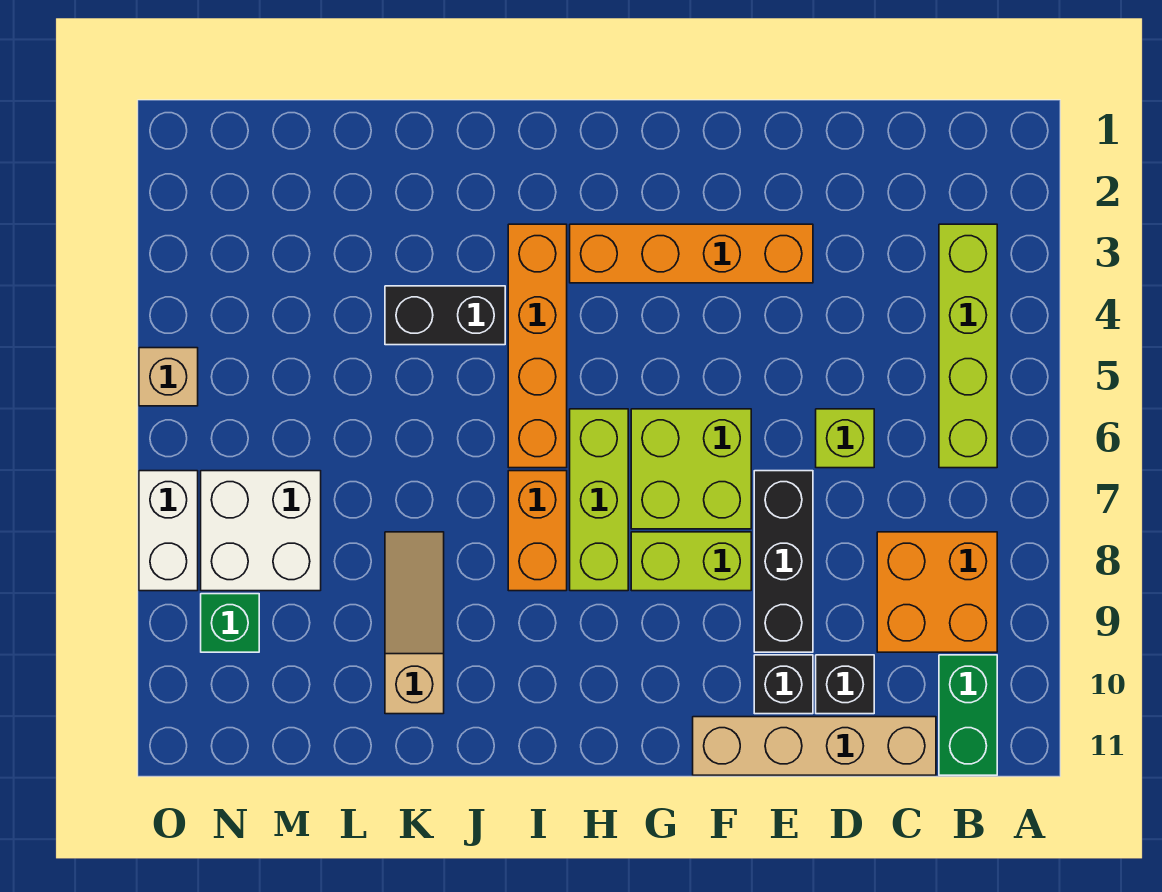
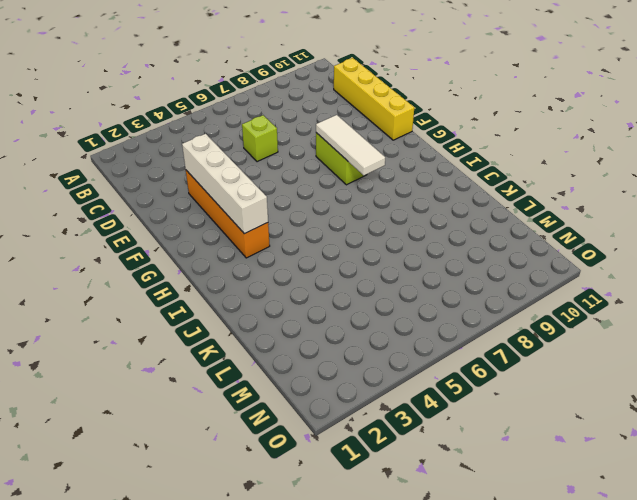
yellow 1x4 brick [334,58,414,140] -> tan 1x4 brick [693,717,936,775]
white 1x4 brick [182,134,268,234] -> none
white 1x3 tile [316,115,385,175] -> none
none -> lime 1x4 brick [939,224,997,468]
none -> orange 2x2 brick [877,532,997,652]
none -> green 1x2 brick [939,655,997,775]

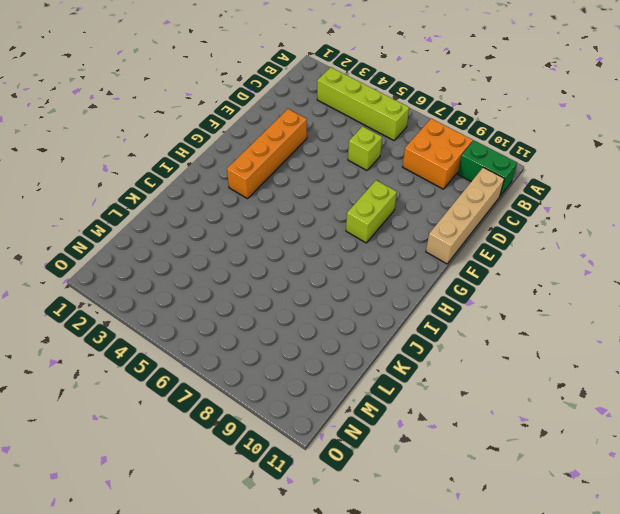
none -> black 1x1 brick [816,655,874,714]
none -> black 1x3 brick [754,471,813,652]
none -> black 1x1 brick [754,655,813,714]

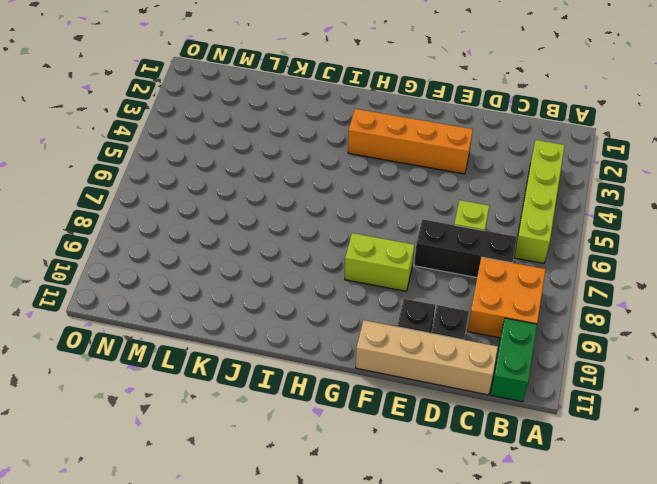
black 1x3 brick [414,219,517,278] -> black 1x3 brick turned to [754,471,813,652]
none -> lime 2x2 brick [631,409,751,529]
none -> lime 1x3 brick [570,409,628,591]
none -> orange 1x4 brick [508,224,567,468]

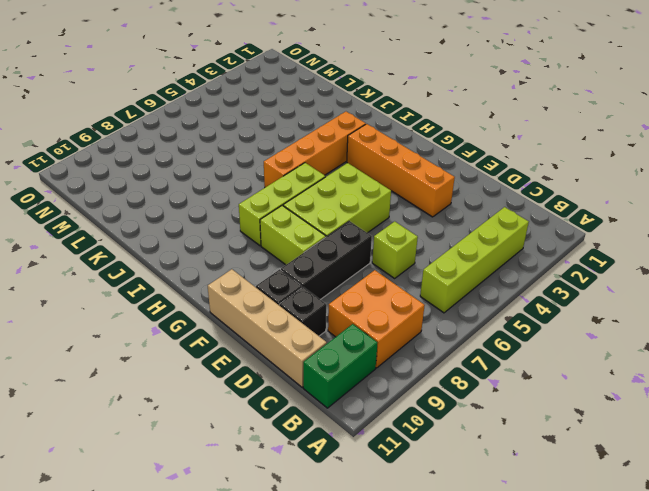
lime 2x3 brick [283,163,391,237] -> lime 2x2 brick [631,409,751,529]
none -> orange 1x2 brick [508,471,567,591]
none -> black 1x2 brick [385,286,505,345]
none -> tan 1x3 slope [385,532,444,714]

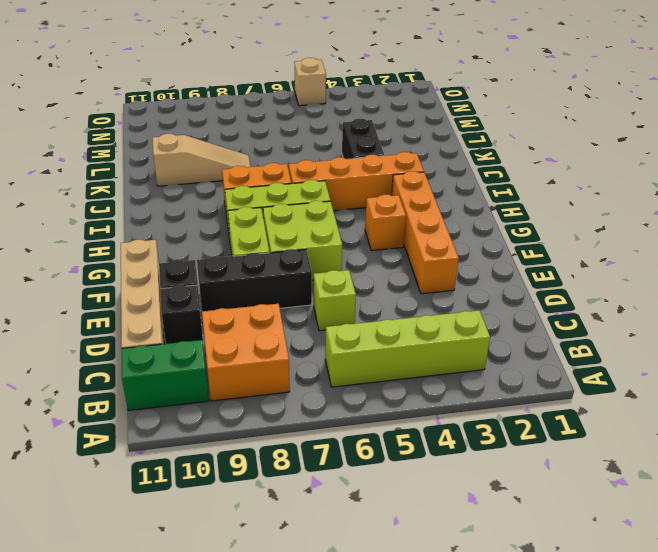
orange 1x1 brick [365,194,406,251] -> none
none -> white 2x2 brick [201,471,321,591]
none -> green 1x1 brick [201,594,259,652]
none -> white 1x2 brick [139,471,198,591]

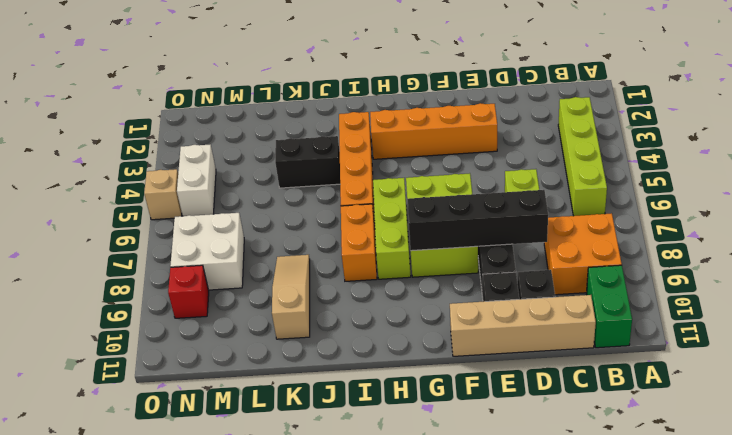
black 1x4 brick [407,190,548,251] -> none
white 1x2 brick [177,145,216,216] -> white 1x2 brick moved to [139,471,198,591]
red 1x1 brick [168,265,209,318] -> green 1x1 brick [201,594,259,652]

